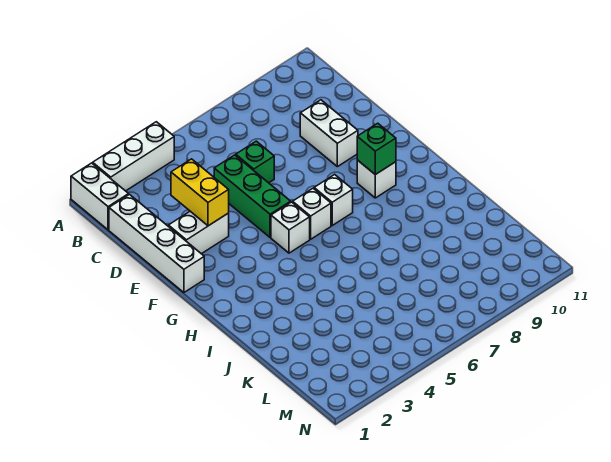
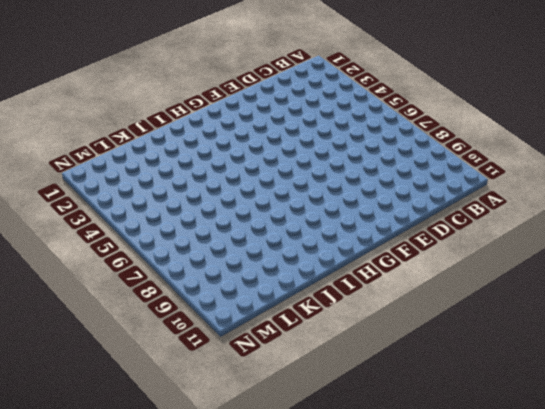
none -> white 1x2 brick [71,163,129,230]
none -> white 1x3 brick [93,122,174,191]
none -> white 1x4 brick [109,195,204,293]

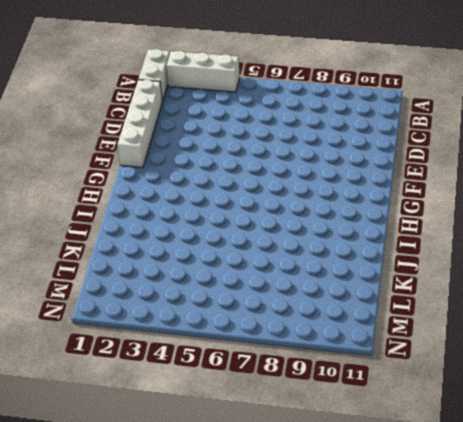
none -> green 1x3 brick [214,155,291,237]
none -> green 1x1 brick [236,141,274,183]
none -> white 1x2 brick [300,100,358,167]

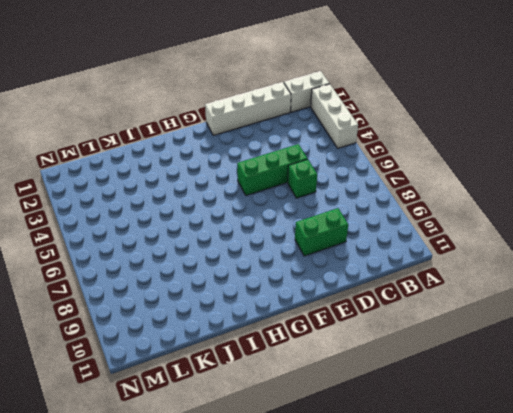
green 1x2 brick [295,208,348,256] -> white 1x2 brick [300,100,358,167]
none -> white 1x2 brick [168,211,229,254]
none -> white 1x1 brick [271,202,310,253]
none -> white 1x1 brick [293,188,331,239]

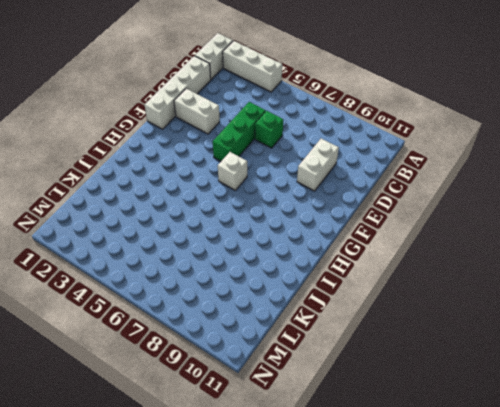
none -> white 1x1 brick [271,202,310,253]
none -> white 1x1 brick [314,174,353,225]
none -> white 1x1 brick [357,160,396,198]

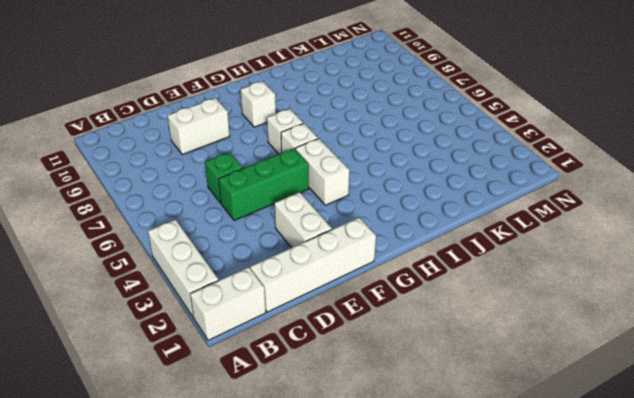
white 1x2 brick [295,139,349,205] -> white 1x1 brick [271,202,310,253]
none -> yellow 1x2 brick [171,159,229,226]
none -> green 1x1 brick [357,123,396,175]

